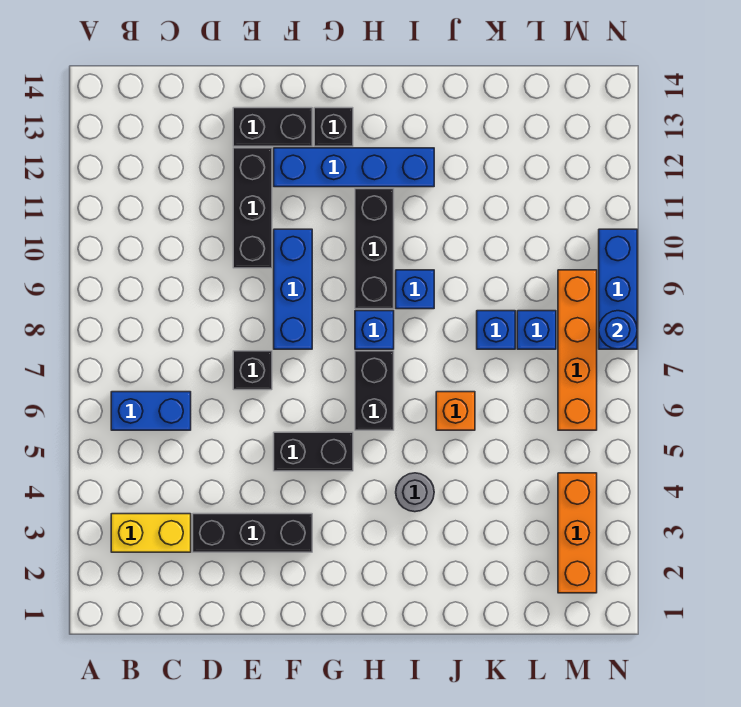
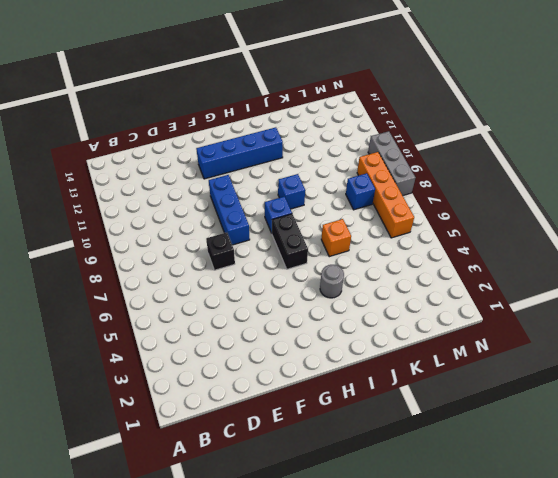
grey 1x3 brick [368,131,416,196] -> blue 1x3 brick [599,229,637,349]
none -> yellow 1x2 brick [111,514,191,552]
none -> blue 1x2 brick [111,392,191,430]
none -> black 1x3 brick [193,514,312,552]

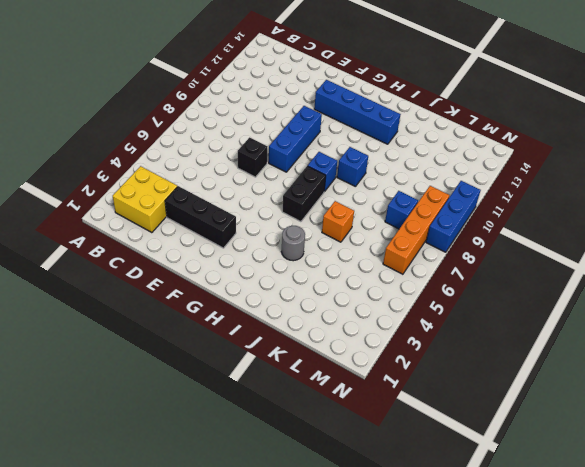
yellow 2x2 brick [113,166,177,233] -> yellow 1x2 brick [111,514,191,552]
none -> blue 1x2 brick [111,392,191,430]
none -> black 1x3 brick [233,148,272,268]
none -> black 1x2 brick [233,108,312,146]

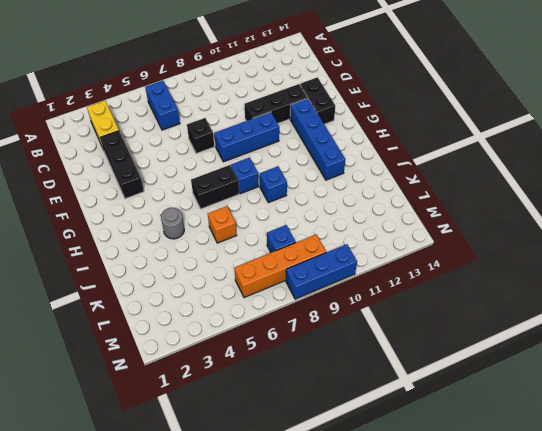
none -> black 1x2 brick [274,432,353,471]
none -> black 1x1 brick [314,108,353,146]
none -> black 1x3 brick [355,189,394,309]

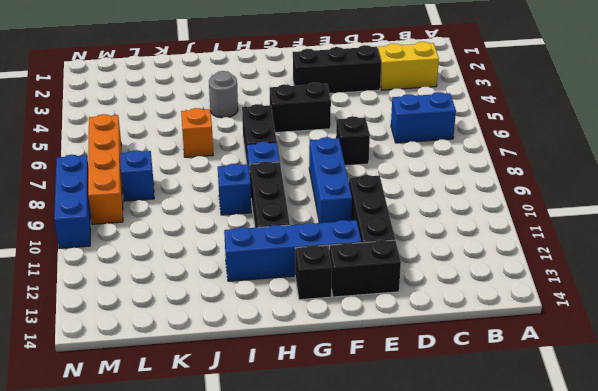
none -> blue 1x1 brick [477,311,515,349]
none -> orange 1x3 brick [558,473,597,593]
none -> blue 1x1 round brick [599,311,637,349]

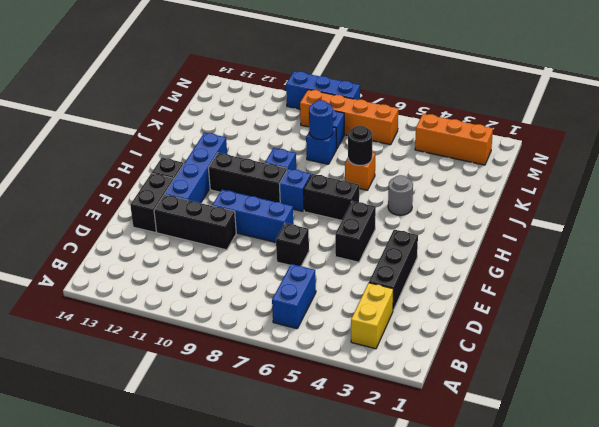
black 1x1 round brick [348,126,372,165] -> none
blue 1x1 round brick [309,100,333,140] -> blue 1x1 round brick moved to [599,311,637,349]

